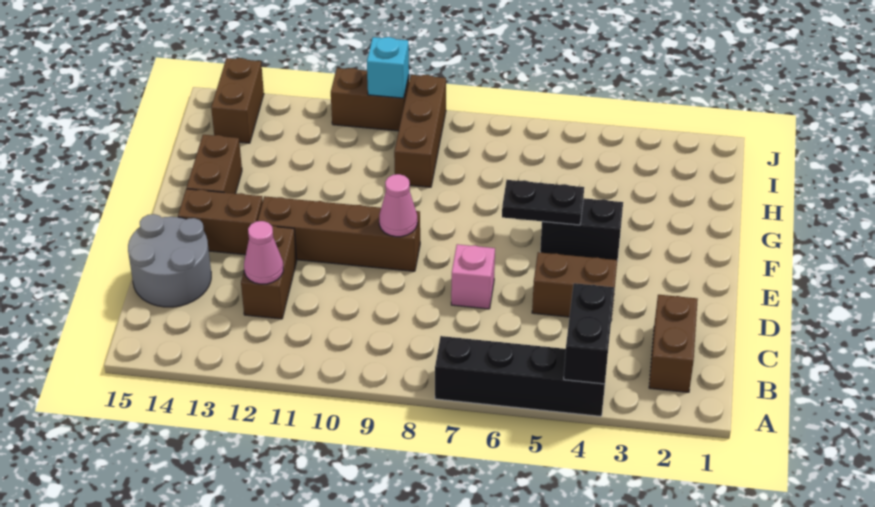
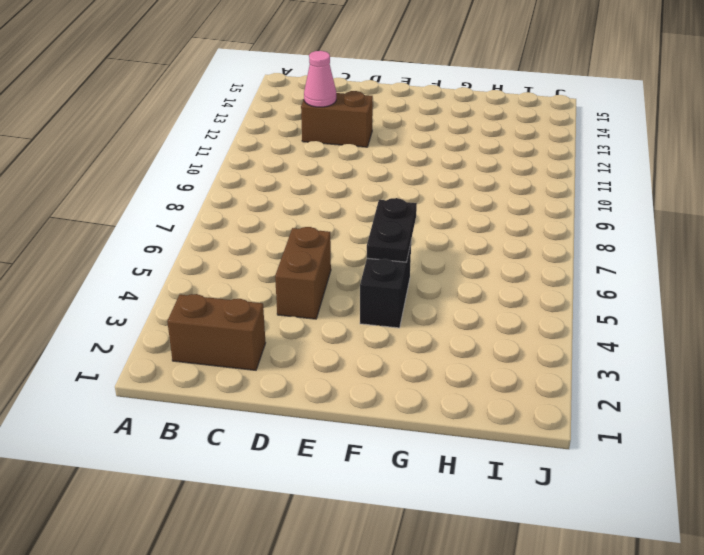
none -> black 1x4 brick [435,336,607,416]
none -> grey 2x2 round brick [128,214,211,307]
none -> pink 1x1 brick [451,244,495,309]

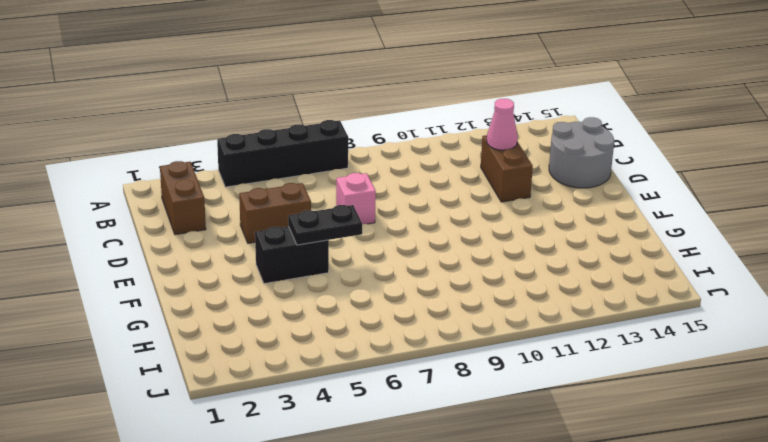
none -> brown 1x4 brick [258,196,420,271]
none -> brown 1x2 brick [178,189,263,255]
none -> brown 1x2 brick [187,135,242,194]

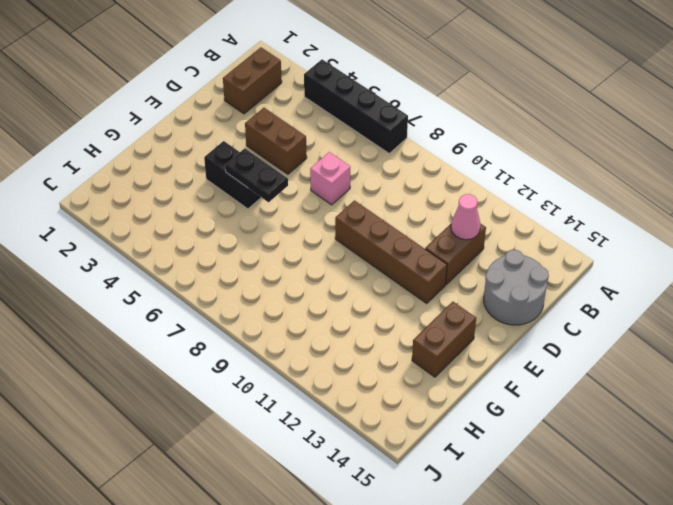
none -> brown 1x2 brick [178,189,263,255]
none -> brown 1x3 brick [394,75,446,187]
none -> brown 1x2 brick [211,58,264,143]

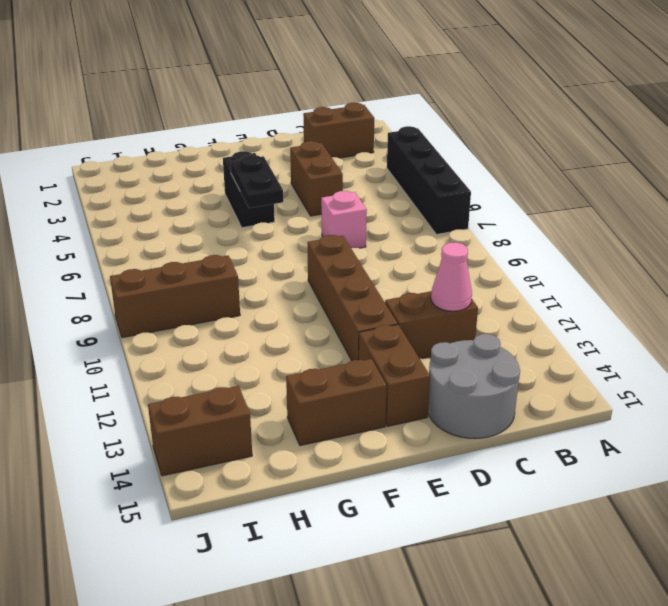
none -> brown 1x2 brick [331,68,409,131]
none -> black 1x2 brick [564,283,614,384]
none -> pink 1x1 cone [379,174,417,237]

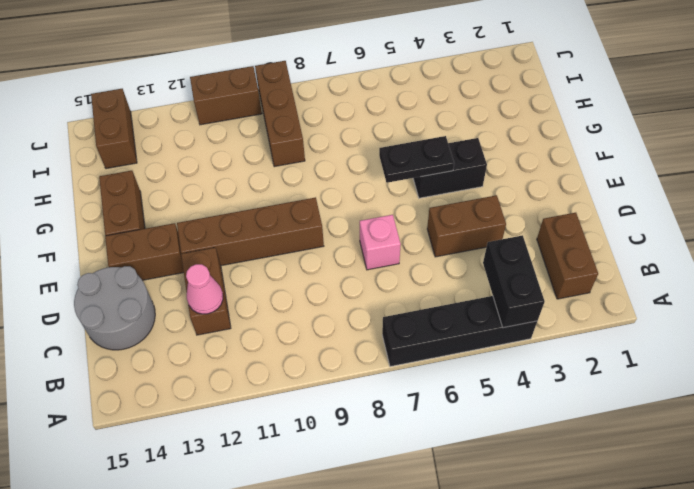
none -> pink 1x1 cone [379,174,417,237]
none -> cyan 1x1 brick [367,37,409,98]

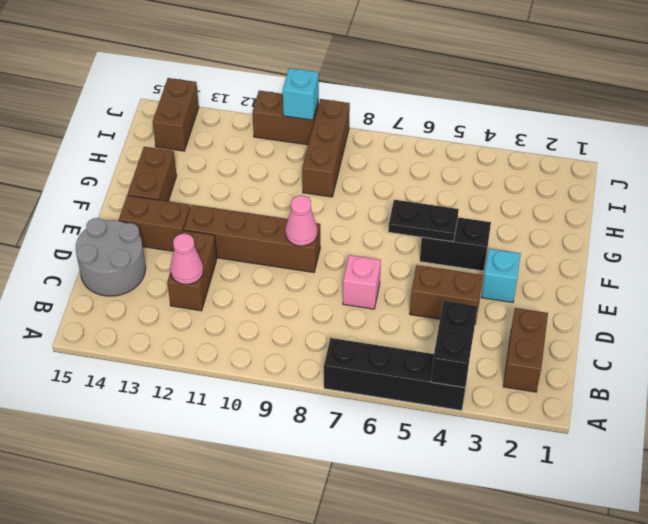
cyan 1x1 brick [481,249,521,303] -> none

